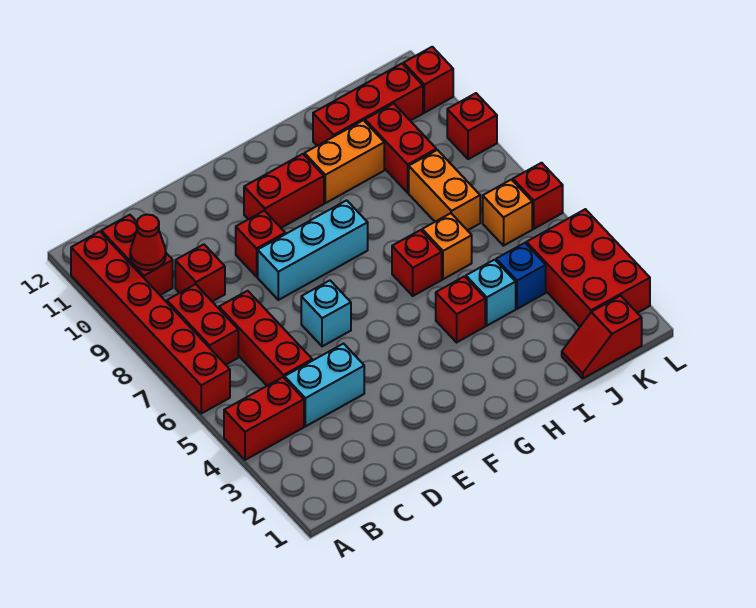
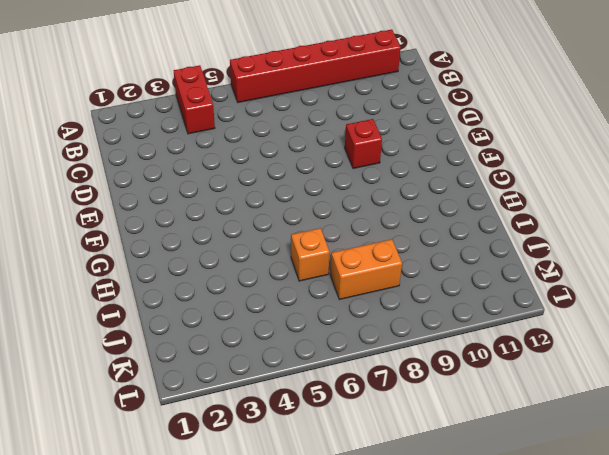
none -> red 1x2 brick [167,284,238,365]
none -> red 1x2 brick [101,215,173,295]
none -> cyan 1x2 brick [285,344,364,426]

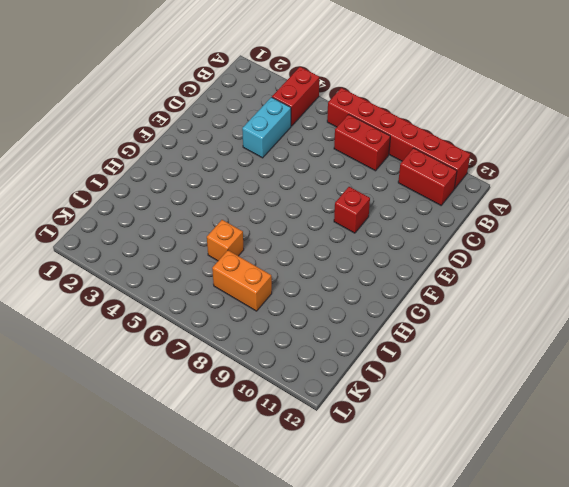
none -> red 1x3 brick [219,291,312,386]
none -> red 1x1 brick [175,244,225,301]
none -> cyan 1x1 brick [301,281,351,346]

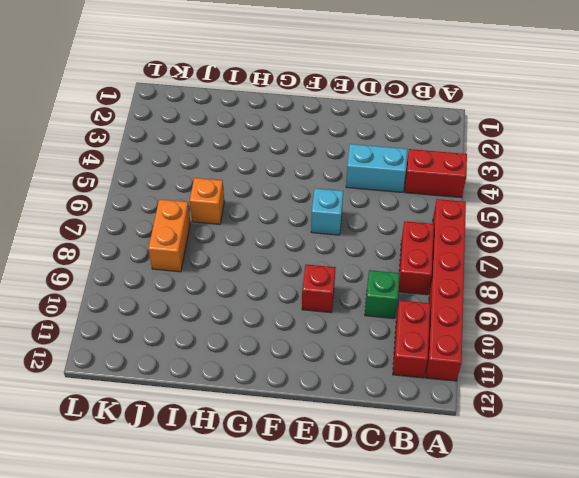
green 1x1 brick [365,270,399,318] -> red 1x1 brick [175,244,225,301]
none -> red 1x3 brick [219,291,312,386]
none -> cyan 1x3 brick [258,200,368,300]
none -> red 1x2 brick [244,154,324,228]

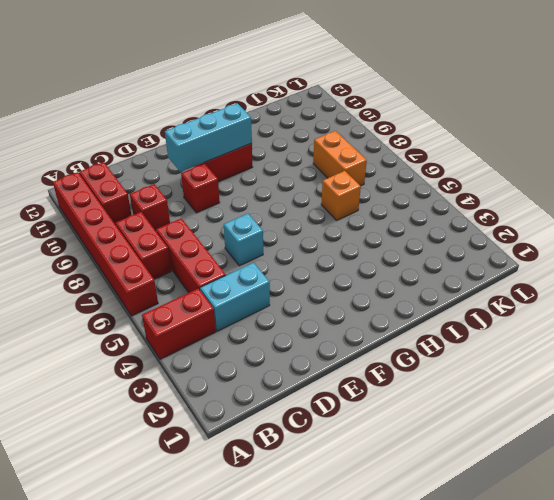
cyan 1x3 brick [165,103,252,172] -> cyan 1x3 brick moved to [258,200,368,300]
none -> red 1x1 brick [436,276,485,342]
none -> red 1x1 brick [392,230,442,296]
none -> orange 1x2 brick [305,120,384,203]

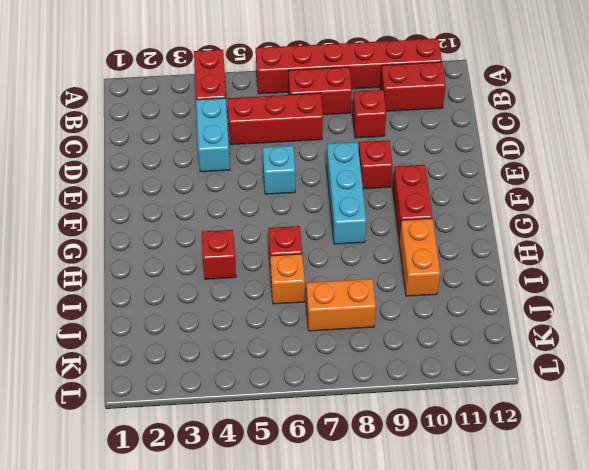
none -> cyan 1x1 brick [466,260,516,326]
none -> red 1x3 brick [313,64,423,146]
none -> red 1x2 slope [562,296,642,378]

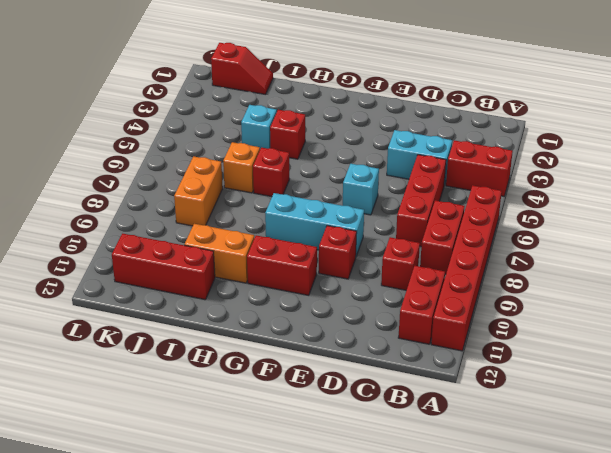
none -> blue 1x1 brick [496,243,546,309]
none -> red 1x2 brick [365,103,436,193]
none -> red 2x3 brick [526,209,650,327]

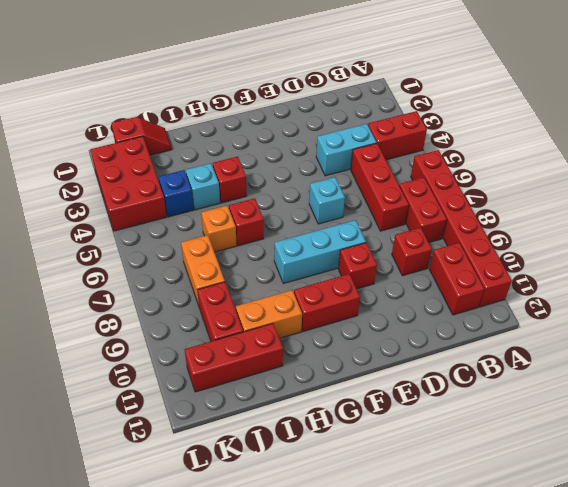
none -> orange 1x1 brick [483,180,532,246]
none -> red 1x1 brick [513,163,563,229]
none -> red 1x1 brick [447,93,497,159]

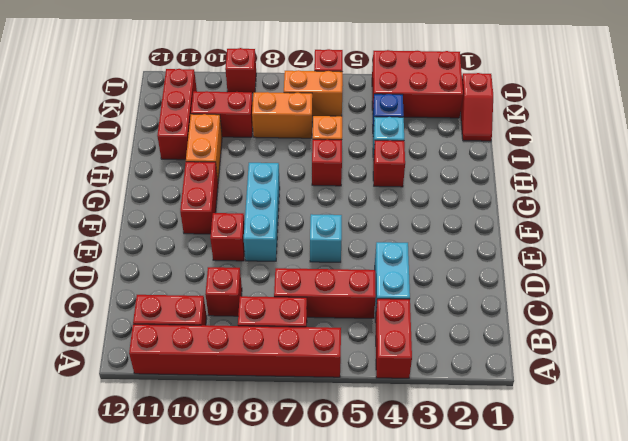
orange 1x2 brick [284,70,343,116] -> orange 1x1 brick [483,180,532,246]
none -> red 1x1 brick [404,47,453,113]
none -> red 1x1 cone [130,215,166,270]

